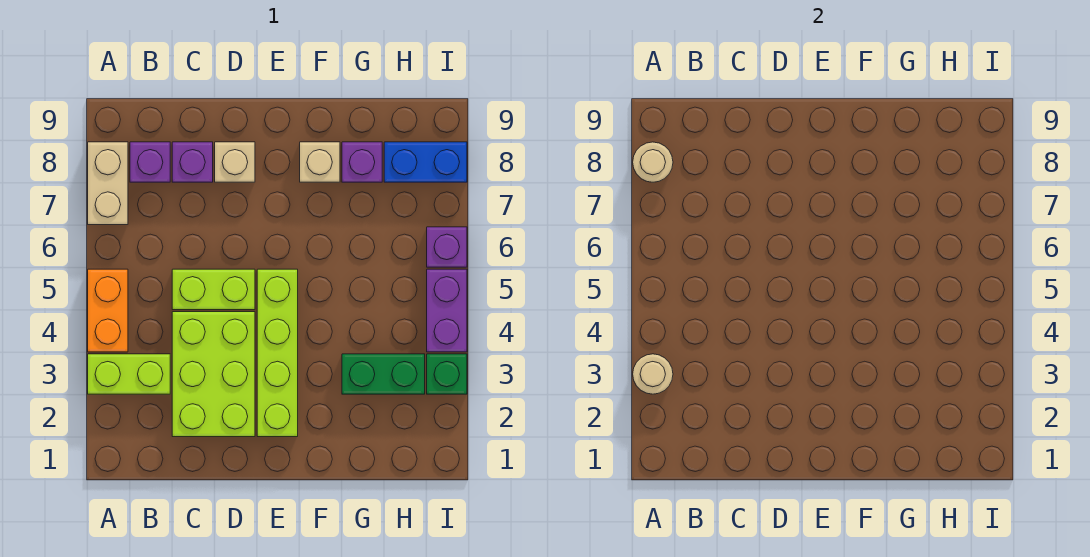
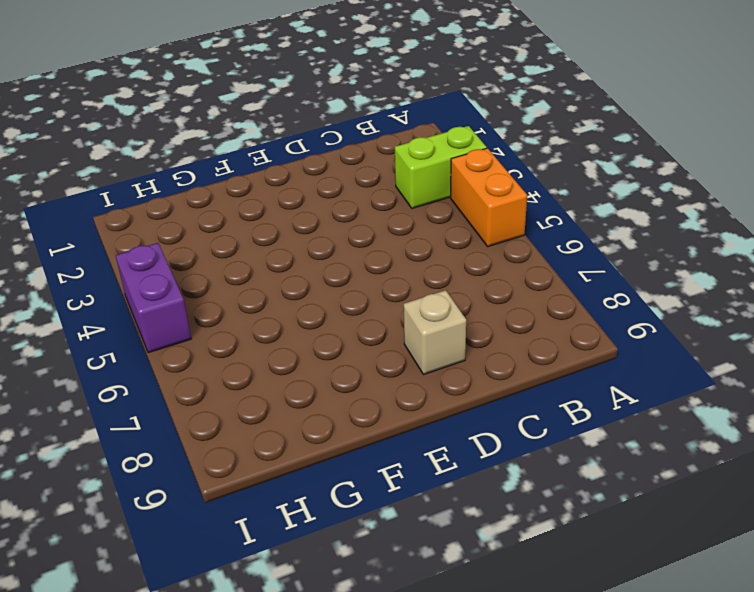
none -> tan 1x2 brick [88,142,128,225]
none -> purple 1x1 brick [130,142,170,182]
none -> lime 2x3 brick [172,312,255,437]

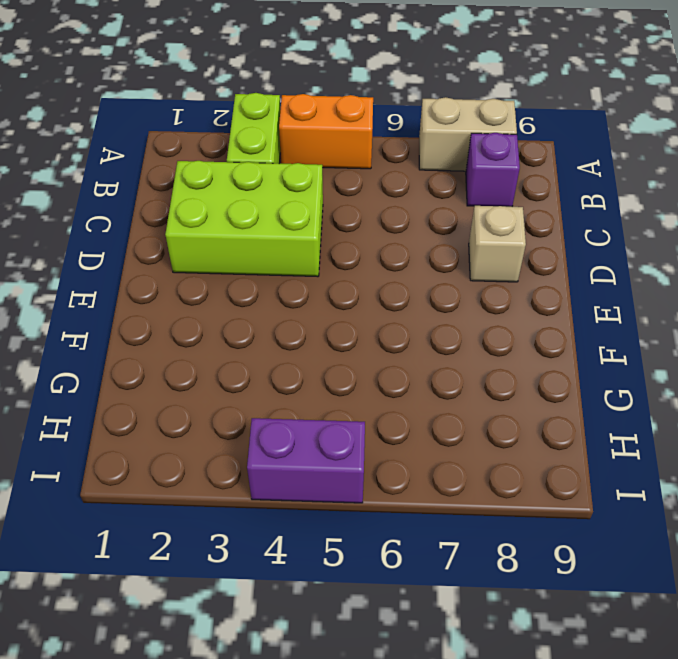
none -> lime 1x2 brick [172,269,255,310]
none -> purple 1x1 brick [172,142,213,182]
none -> lime 1x4 brick [257,269,298,437]

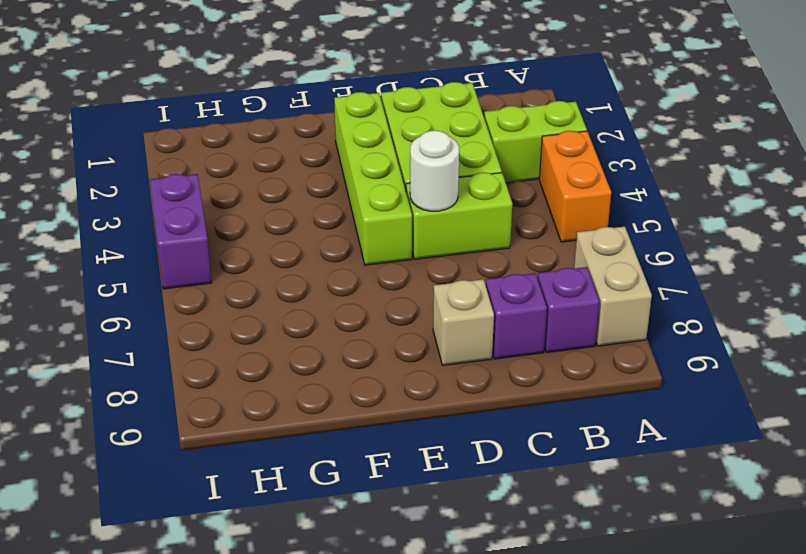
white 1x1 round brick [410,130,459,211] -> none
none -> tan 1x1 brick [300,142,340,182]
none -> green 1x2 brick [342,354,425,394]
none -> purple 1x1 brick [342,142,382,182]

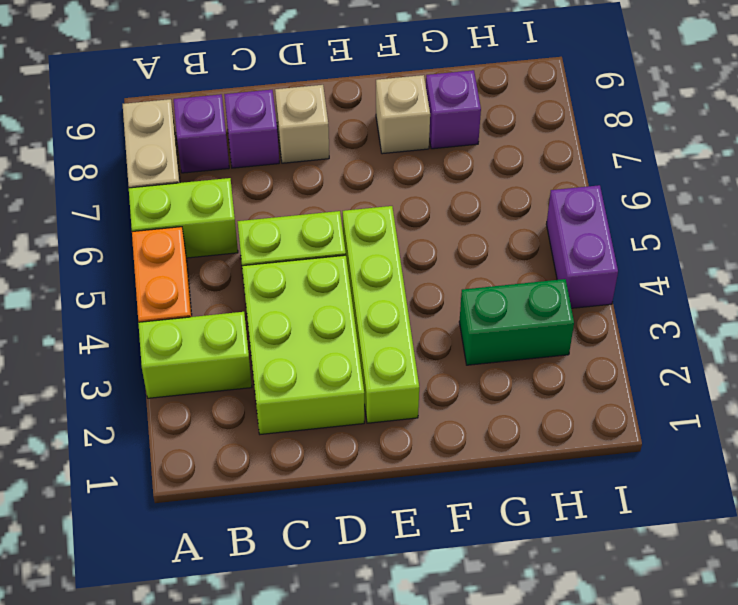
lime 1x2 brick [129,178,238,258] -> none
none -> blue 1x2 brick [384,142,467,182]
none -> green 1x1 brick [427,354,467,394]
none -> purple 1x1 brick [427,227,467,267]

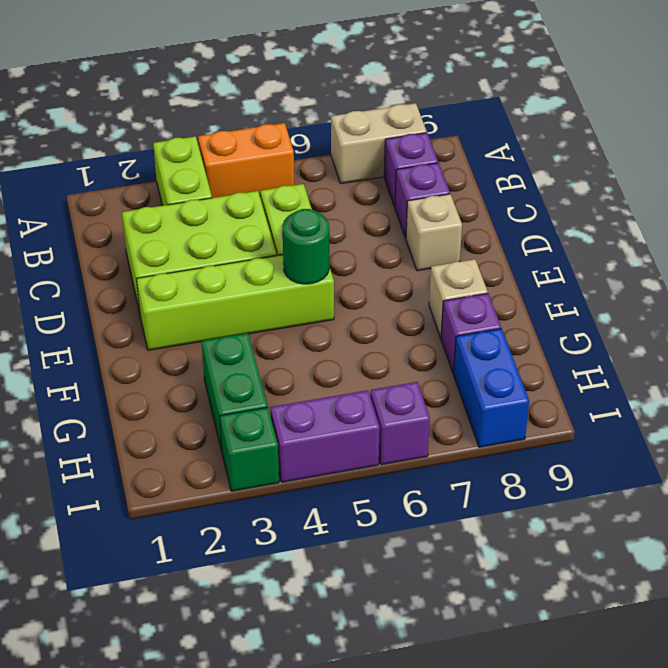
green 1x1 round brick [282,209,329,284] -> none
none -> tan 1x1 round brick [633,354,673,394]
none -> tan 1x1 round brick [633,142,673,182]

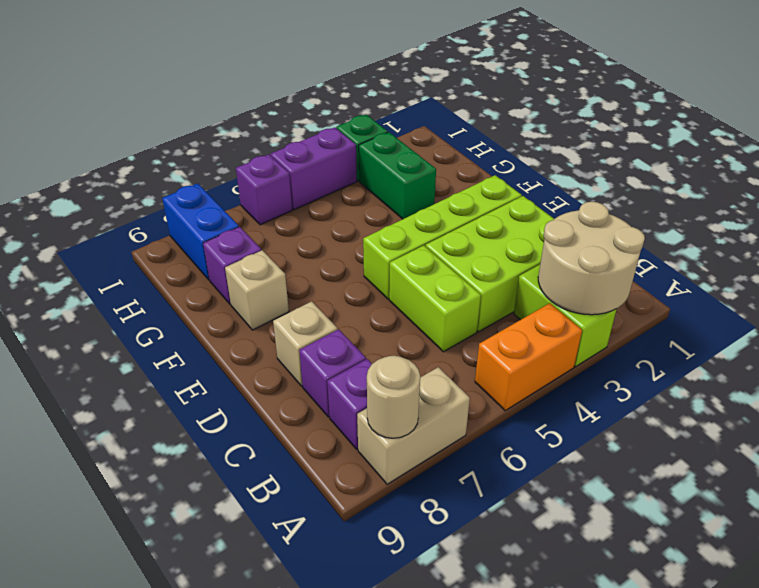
tan 2x2 round brick [538,202,645,315] -> tan 1x1 round brick [633,354,673,394]

